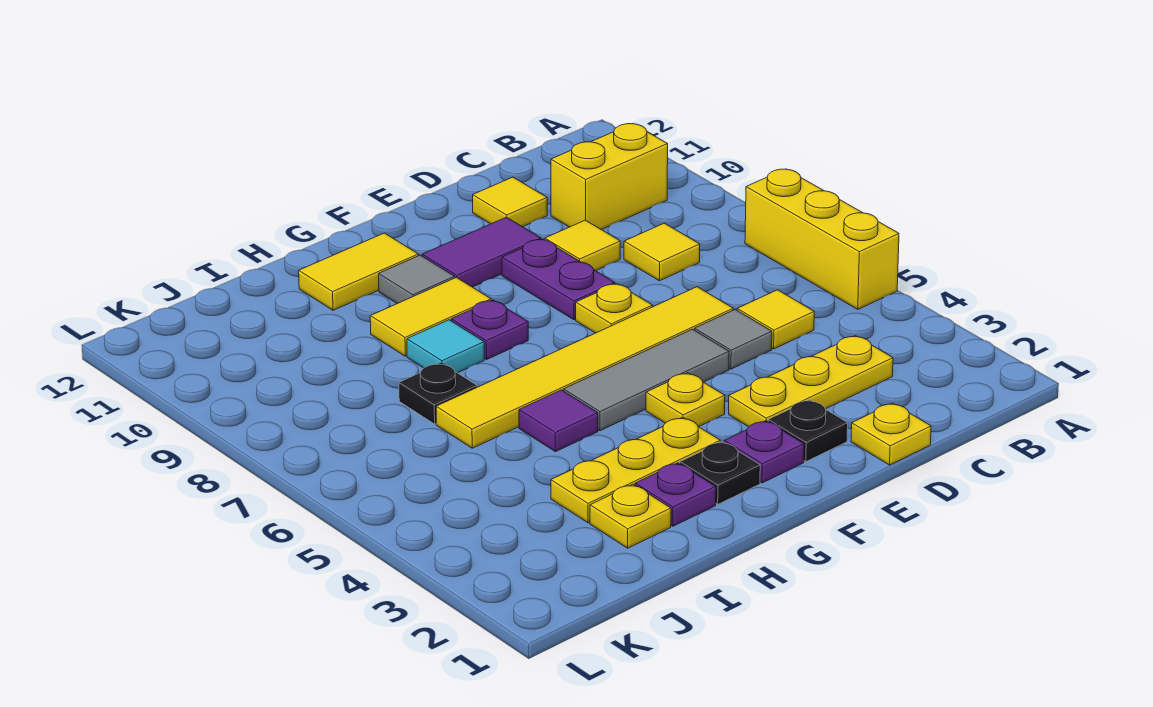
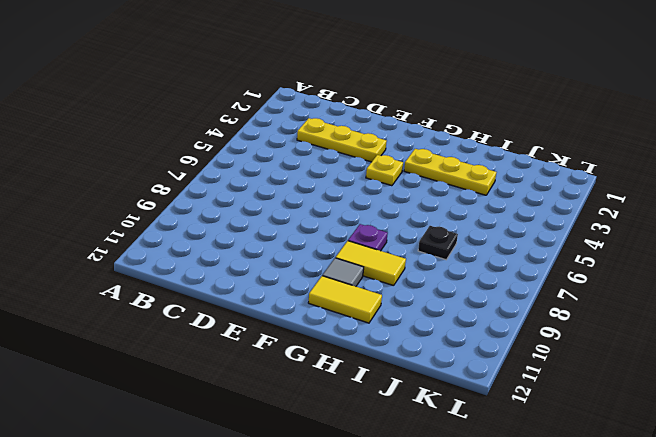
none -> yellow 1x3 brick [745,169,899,309]
none -> yellow 1x2 brick [551,124,668,230]
none -> yellow 1x1 tile [737,290,814,349]

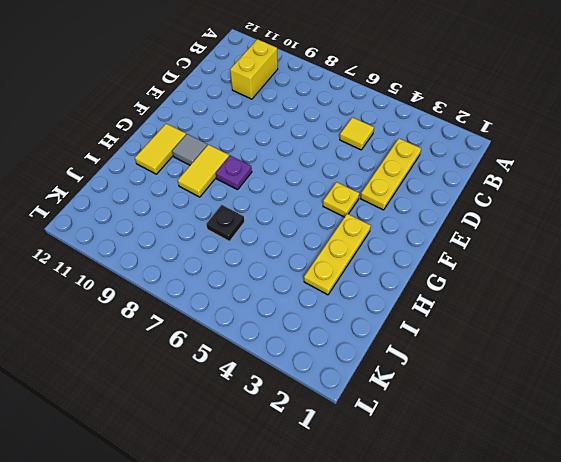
none -> yellow 1x3 brick [745,169,899,309]
none -> yellow 1x1 tile [624,223,700,281]
none -> yellow 1x1 plate [851,403,931,465]

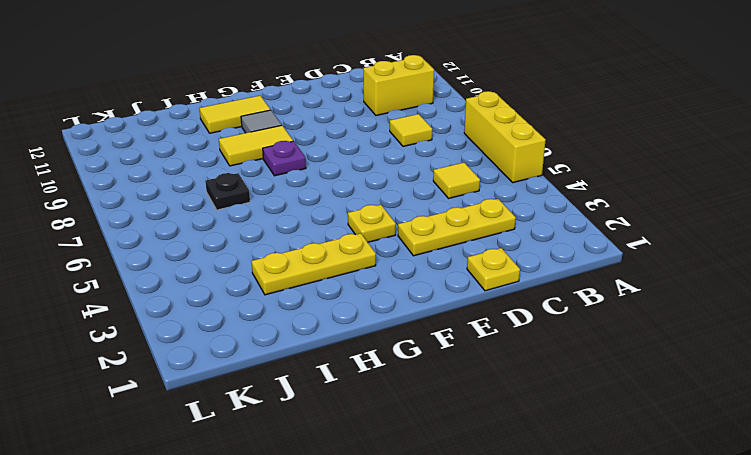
none -> grey 1x1 tile [695,309,772,369]
none -> yellow 1x6 tile [436,287,733,448]
none -> yellow 1x1 tile [545,220,620,271]

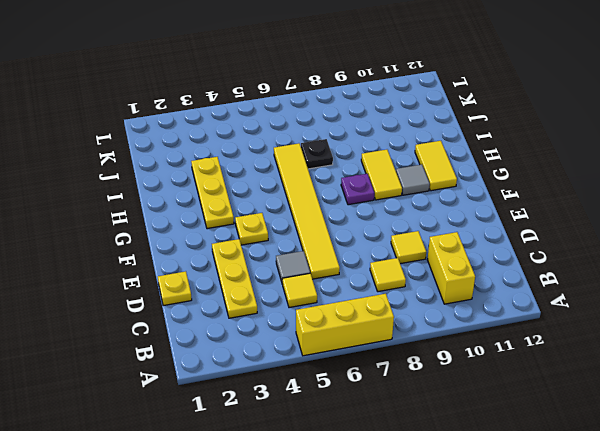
none -> yellow 1x1 tile [473,177,547,227]
none -> black 1x1 plate [768,400,848,462]
none -> grey 1x3 tile [564,329,729,431]

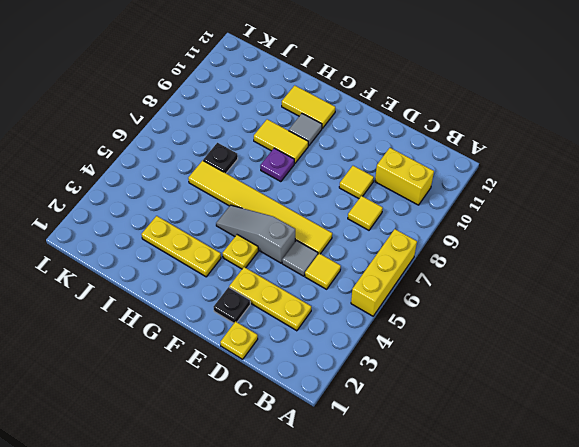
grey 1x3 slope [216,205,295,263] -> grey 1x3 tile [564,329,729,431]
none -> yellow 1x1 tile [473,177,547,227]
none -> yellow 1x1 plate [576,284,653,333]
none -> purple 1x2 plate [502,239,615,320]

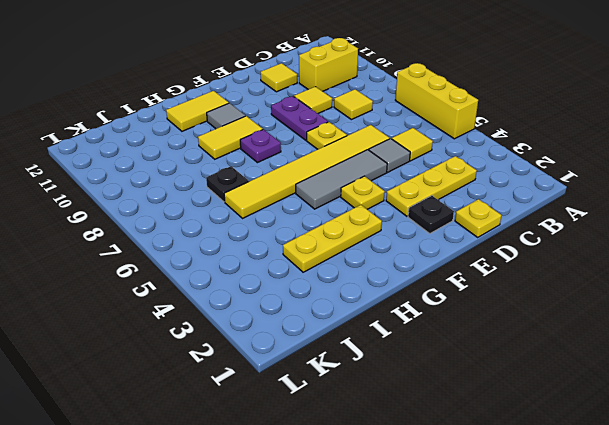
none -> purple 1x2 tile [422,217,541,287]
none -> purple 1x1 plate [724,421,804,483]
none -> black 1x1 plate [680,442,760,504]

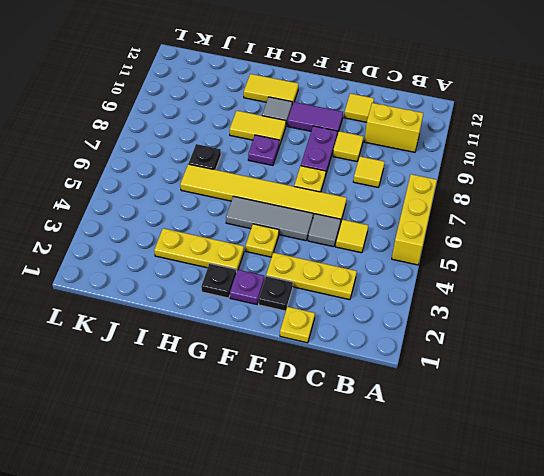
none -> purple 1x1 plate [635,463,716,526]
none -> purple 1x1 tile [519,390,598,452]
none -> cyan 1x1 tile [407,320,484,373]

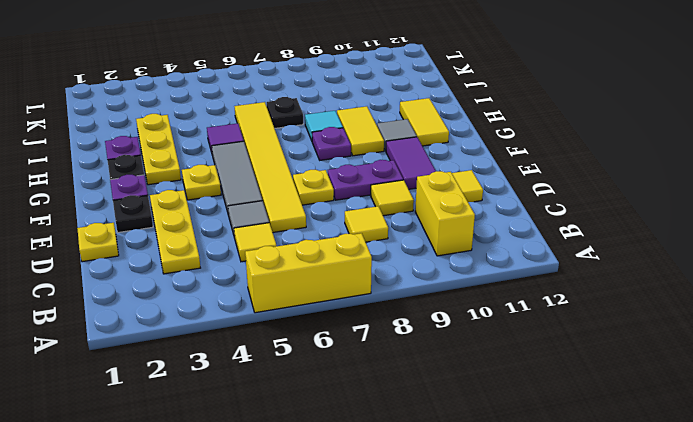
none -> yellow 1x1 plate [590,484,671,548]

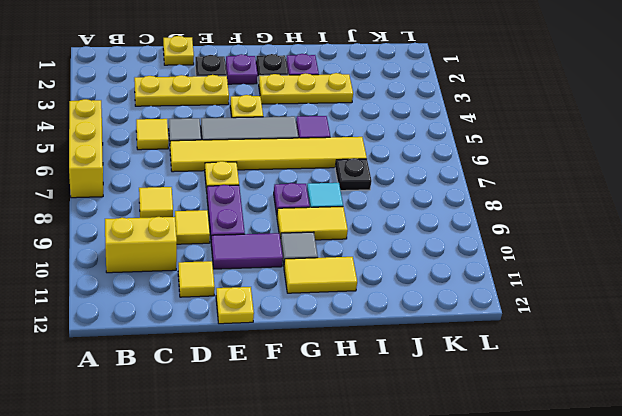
yellow 1x1 plate [216,287,254,324] -> yellow 1x1 plate moved to [590,484,671,548]

